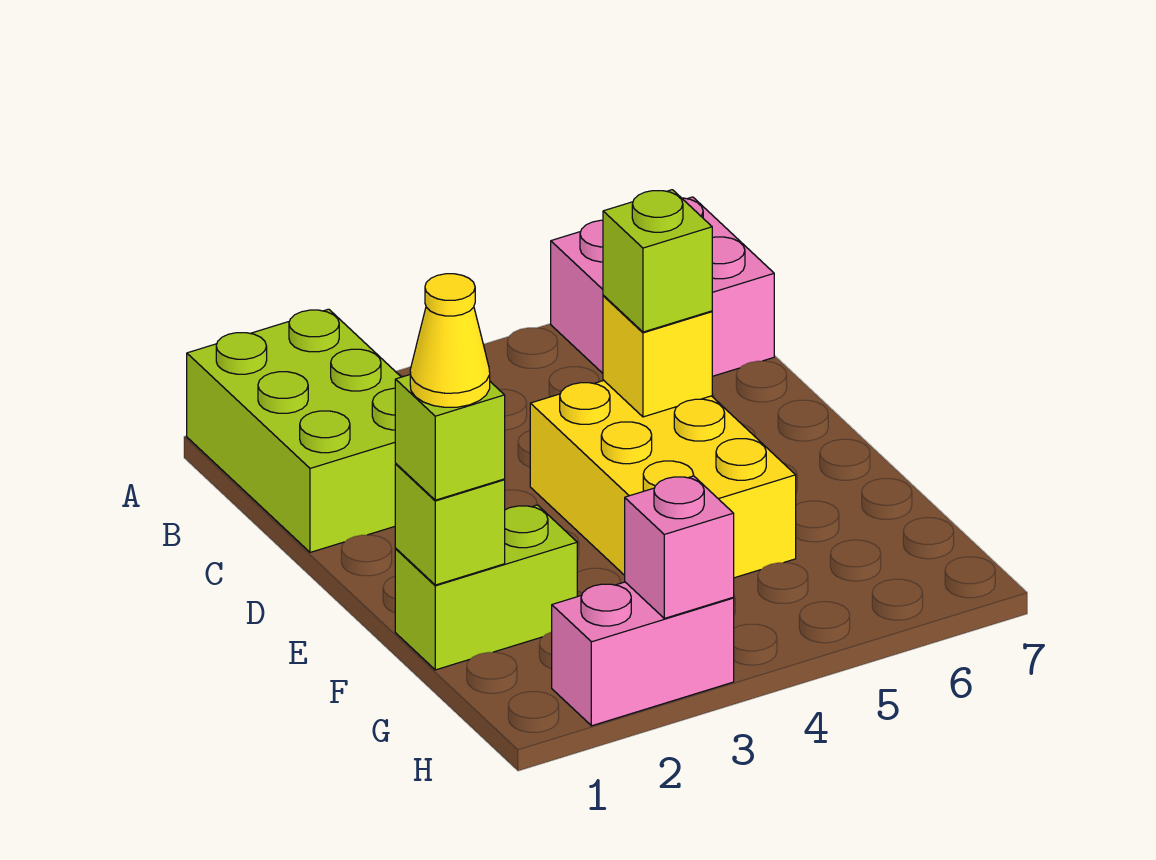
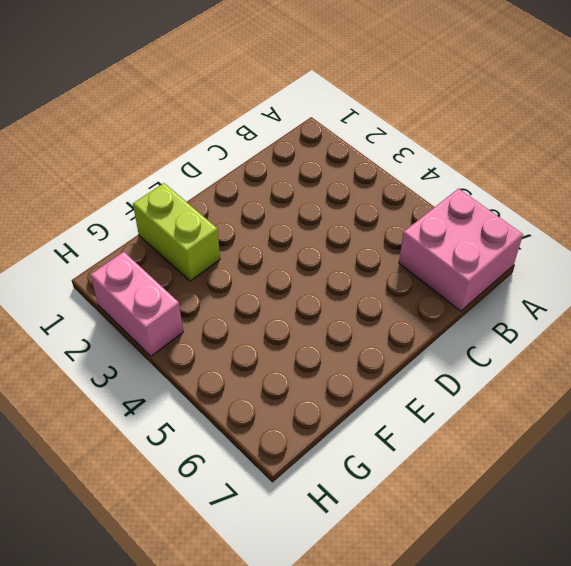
none -> lime 2x3 brick [187,309,401,552]
none -> yellow 2x3 brick [530,381,796,578]

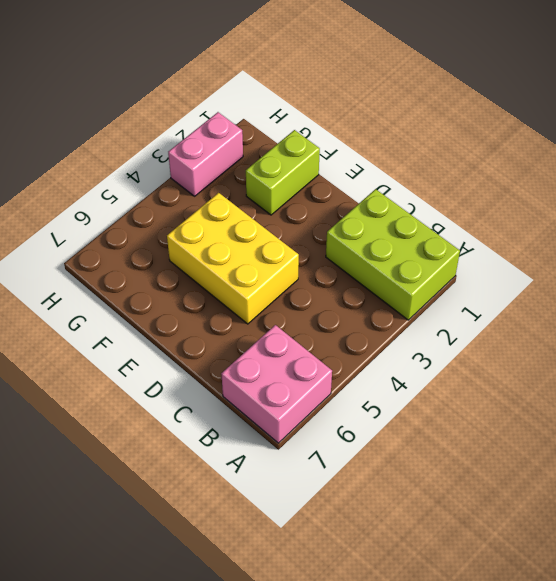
none -> yellow 1x1 brick [603,296,712,417]
none -> lime 1x1 brick [395,464,505,585]

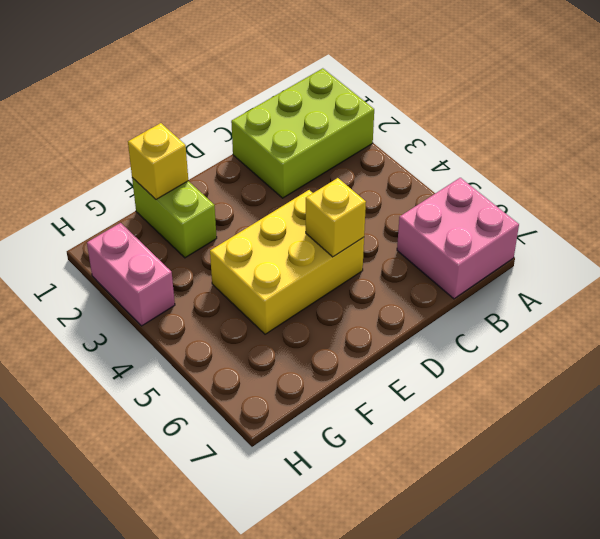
yellow 1x1 brick [128,123,188,199] -> lime 1x1 brick [395,464,505,585]
none -> pink 1x1 brick [625,476,734,618]
none -> lime 1x1 brick [603,190,712,332]

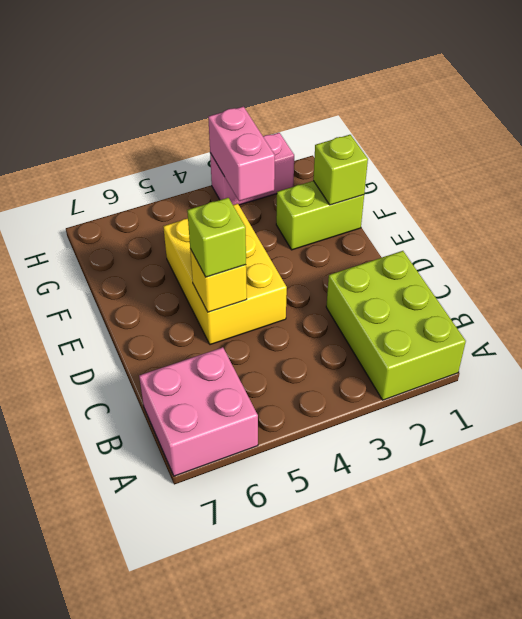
pink 1x2 brick [208,107,275,201] -> pink 1x1 brick [625,476,734,618]
none -> lime 1x1 brick [395,375,505,500]
none -> yellow 1x1 cone [410,274,490,407]

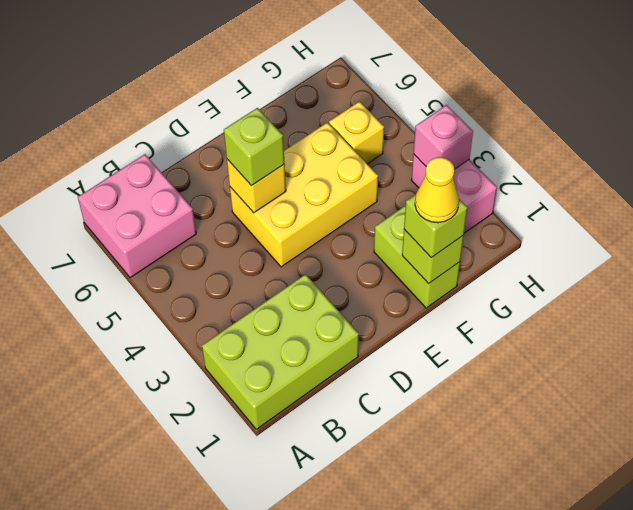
yellow 1x1 brick [329,101,384,164] -> none

